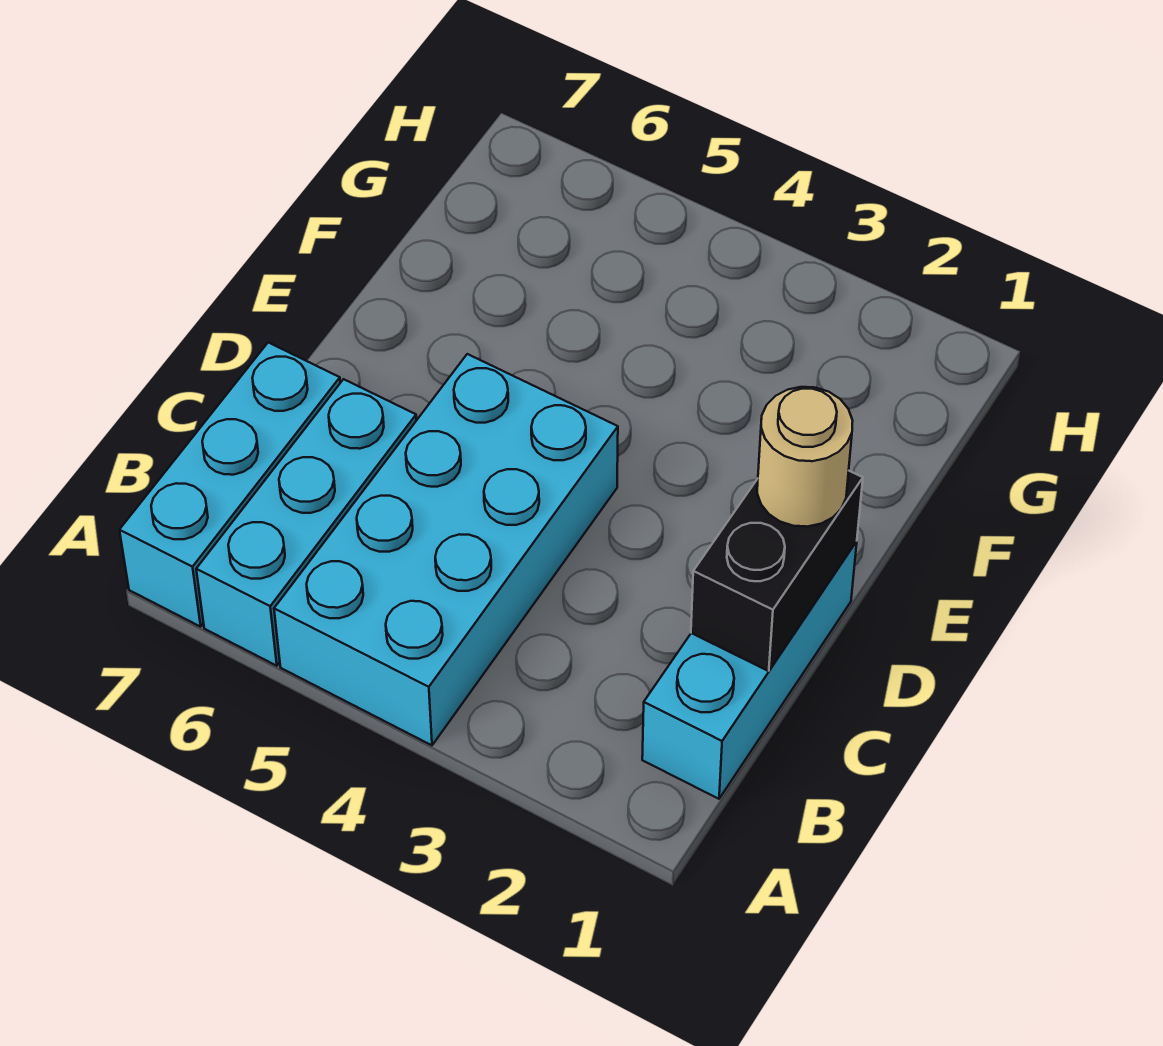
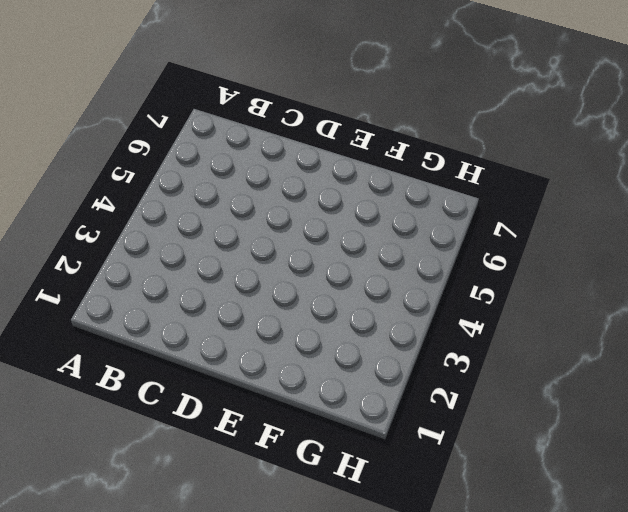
none -> cyan 2x4 brick [274,354,618,745]
none -> cyan 1x3 brick [196,379,416,666]

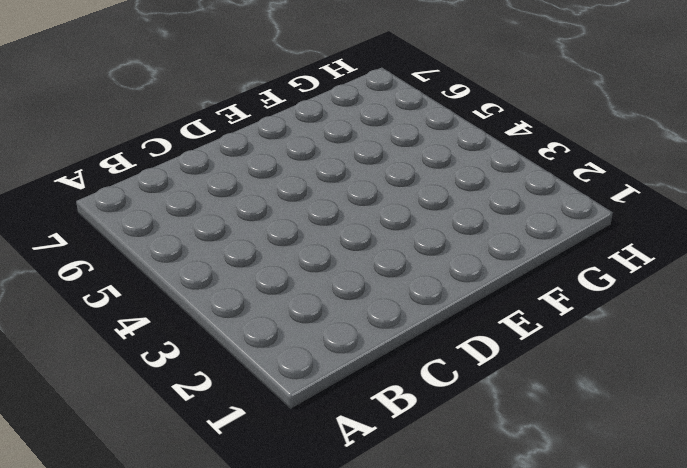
none -> cyan 2x4 brick [274,354,618,745]
none -> cyan 1x3 brick [196,379,416,666]

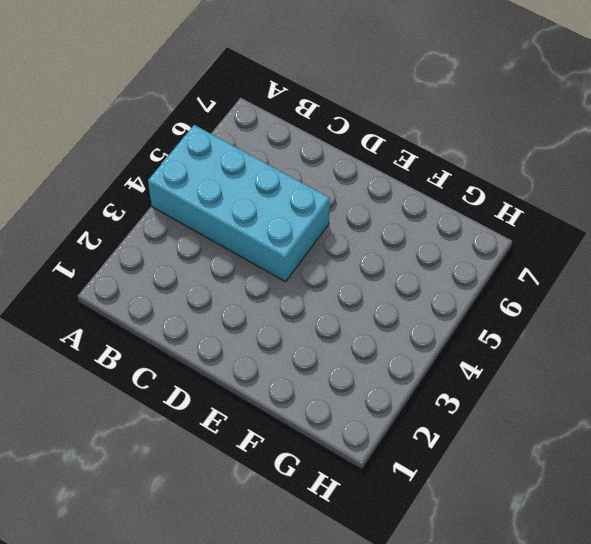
none -> cyan 1x3 brick [196,379,416,666]
none -> cyan 1x3 brick [119,343,340,627]

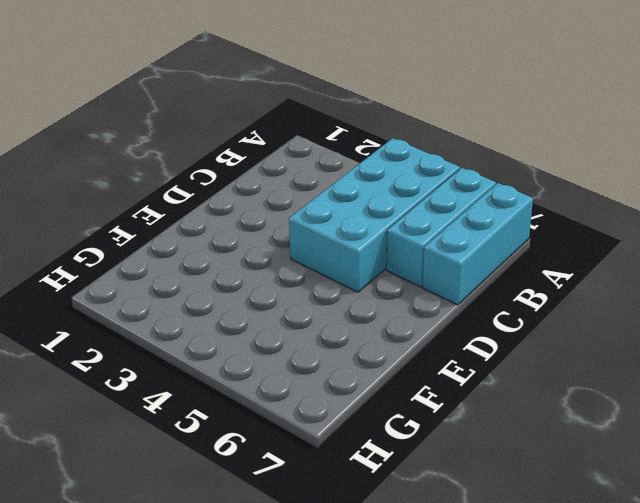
none -> cyan 1x3 brick [642,541,857,799]
none -> black 1x2 brick [691,471,863,671]

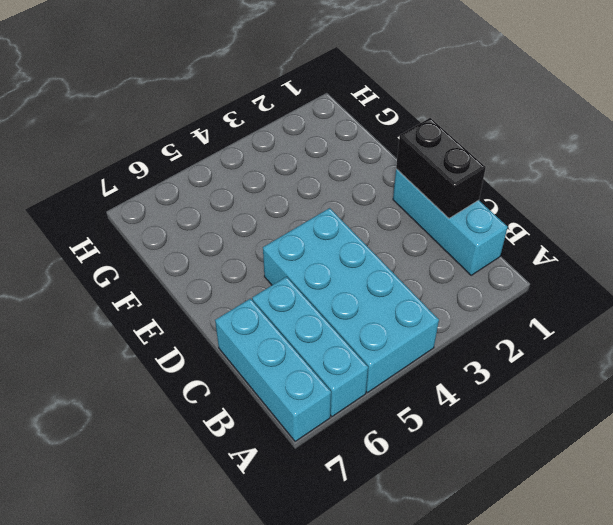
none -> tan 1x1 round brick [757,387,853,527]

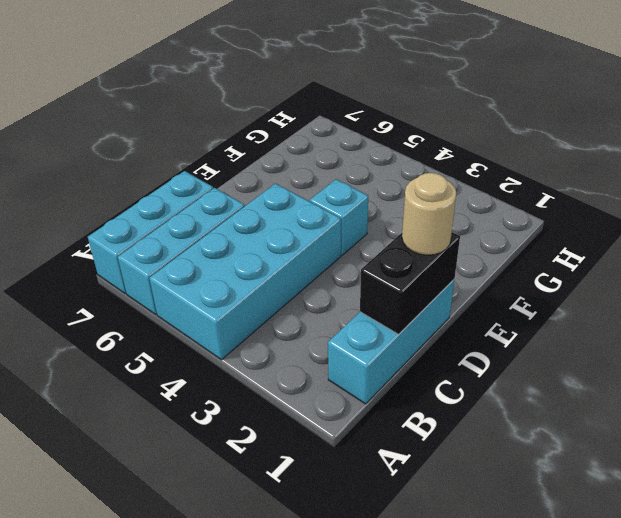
cyan 1x1 brick [310,179,368,255] -> none

